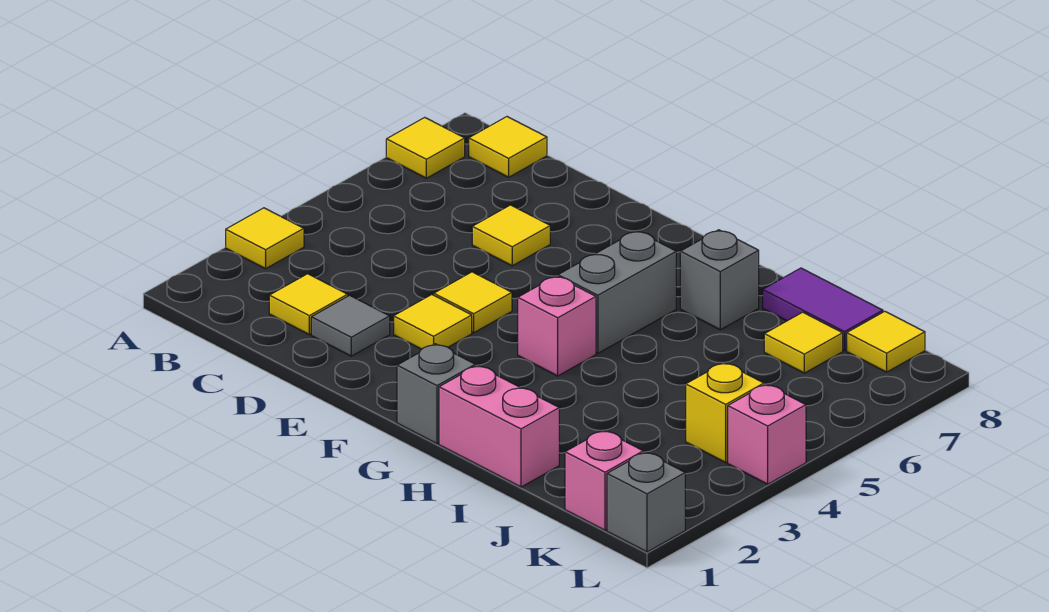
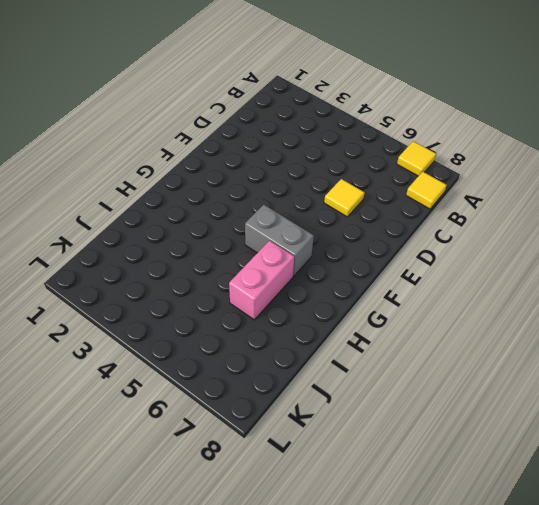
pink 1x2 brick [229,241,294,320] -> pink 1x2 brick moved to [439,365,559,487]
none -> yellow 1x1 tile [226,208,304,269]
none -> yellow 1x1 tile [269,274,348,335]
none -> grey 1x1 tile [311,295,390,356]

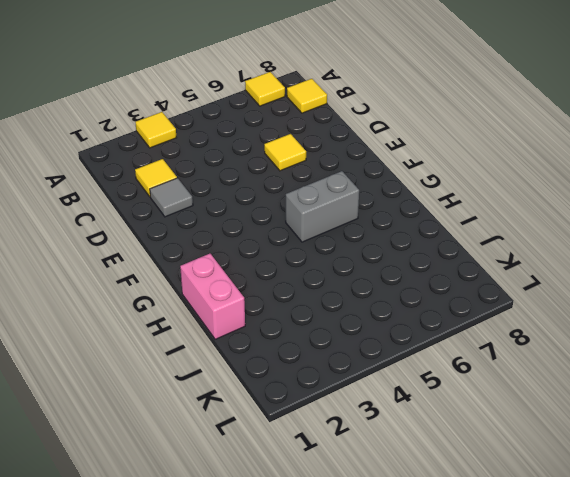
none -> yellow 1x1 tile [394,295,472,349]
none -> yellow 1x1 tile [434,272,512,333]
none -> grey 1x1 brick [397,344,475,444]

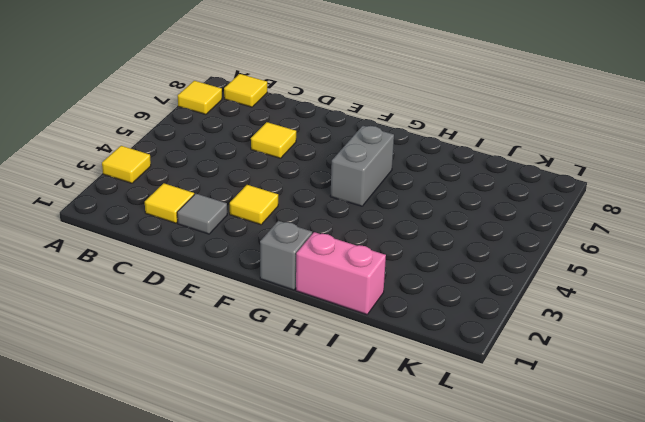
none -> yellow 1x1 tile [434,272,512,333]
none -> pink 1x1 brick [518,276,596,376]
none -> grey 1x1 brick [680,230,759,330]

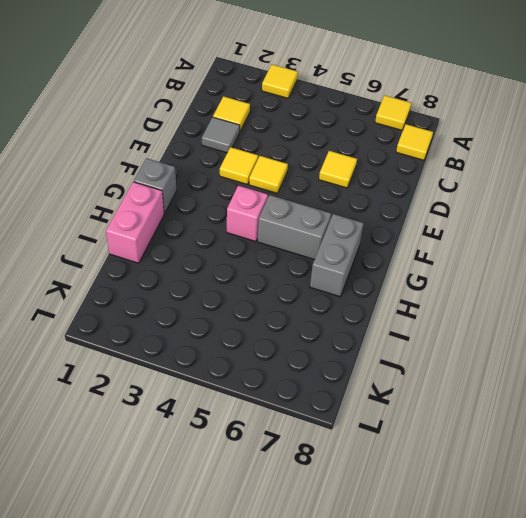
grey 1x2 brick [310,214,364,297] -> grey 1x1 brick [680,230,759,330]
none -> purple 1x2 tile [763,268,883,350]
none -> yellow 1x1 tile [764,312,843,373]
none -> pink 1x1 brick [565,430,643,530]

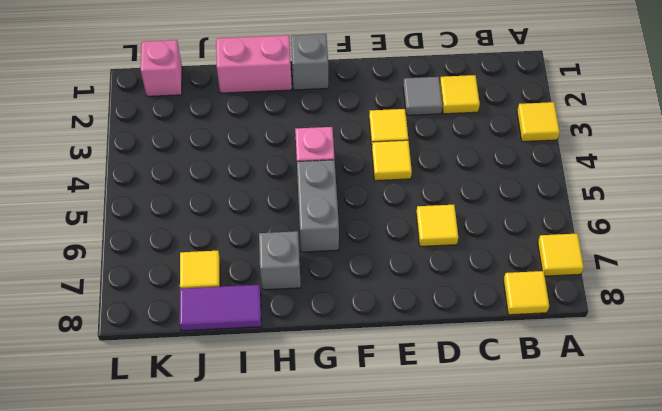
none -> yellow 1x1 brick [686,363,764,462]
none -> yellow 1x1 tile [847,311,925,372]
none -> grey 1x1 brick [607,452,685,552]

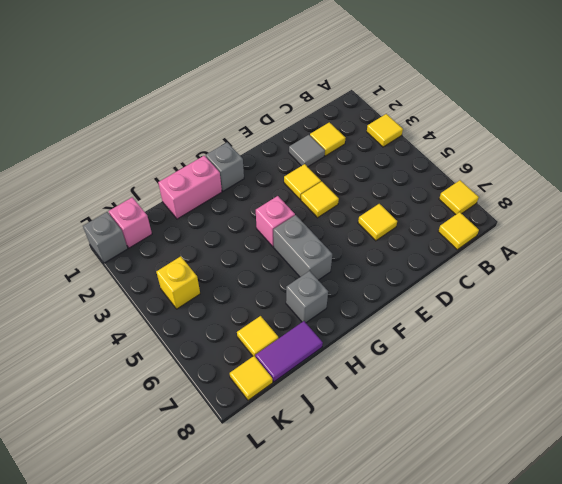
none -> pink 1x1 brick [728,384,806,484]

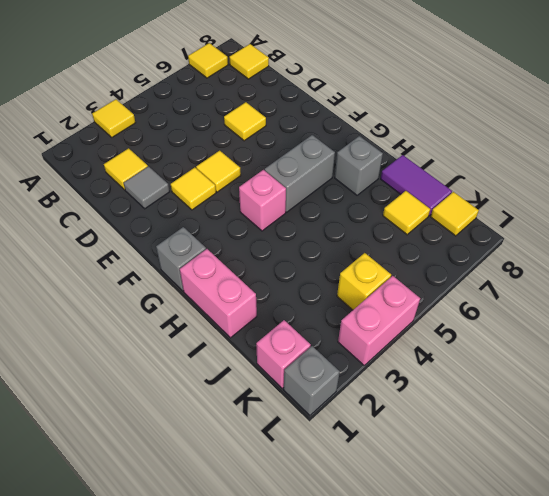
pink 1x2 brick [338,276,420,365] -> pink 1x1 brick [728,384,806,484]

